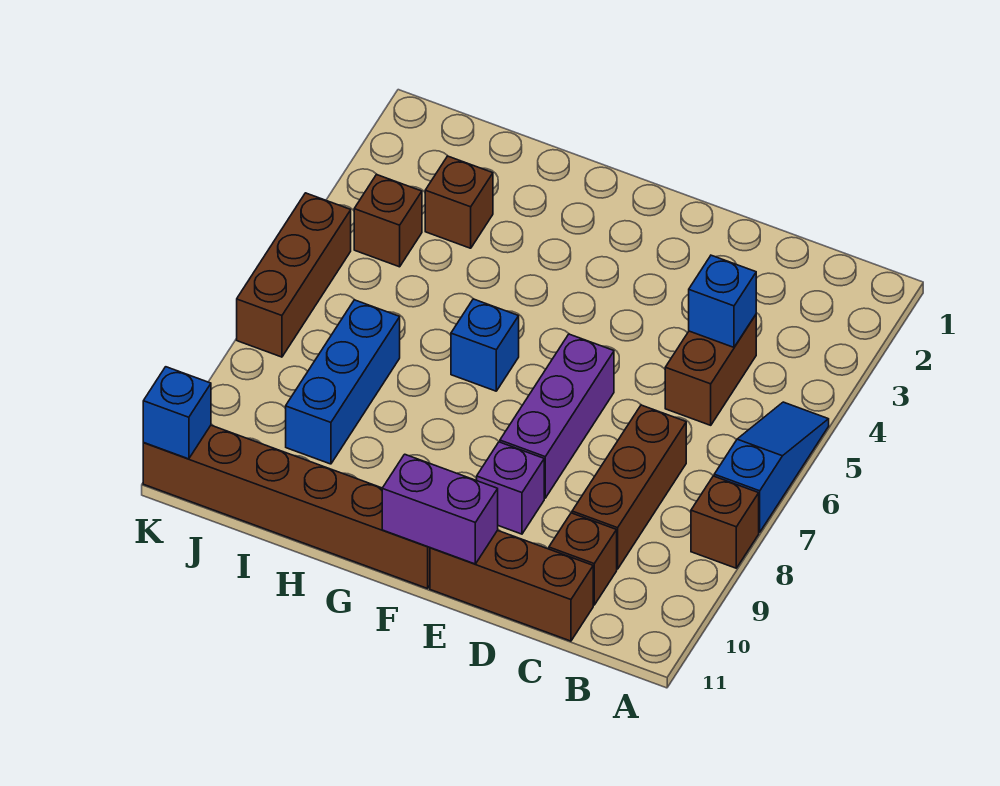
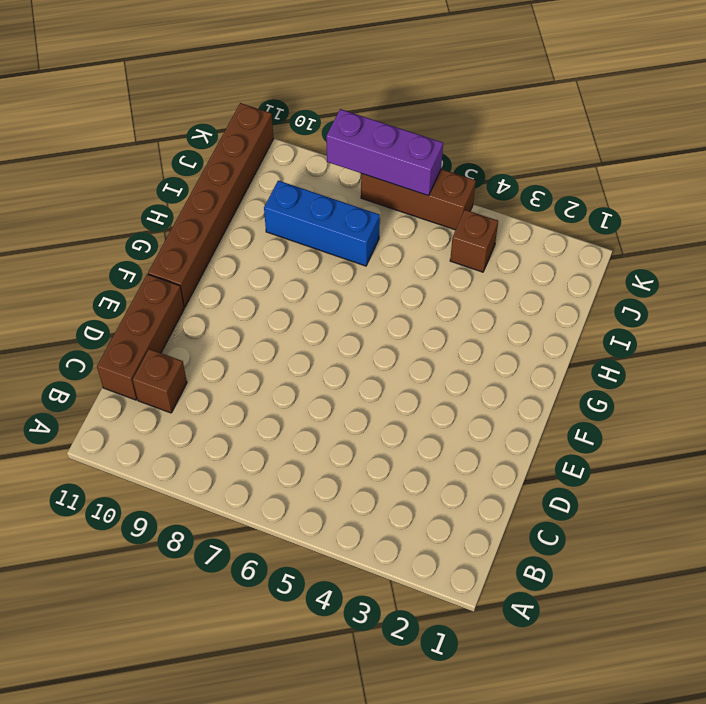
purple 1x3 brick [326,109,443,196] -> purple 1x3 brick moved to [500,334,614,498]
none -> blue 1x3 slope [714,402,829,532]
none -> brown 1x1 brick [691,476,759,568]
none -> brown 1x2 brick [665,315,756,425]

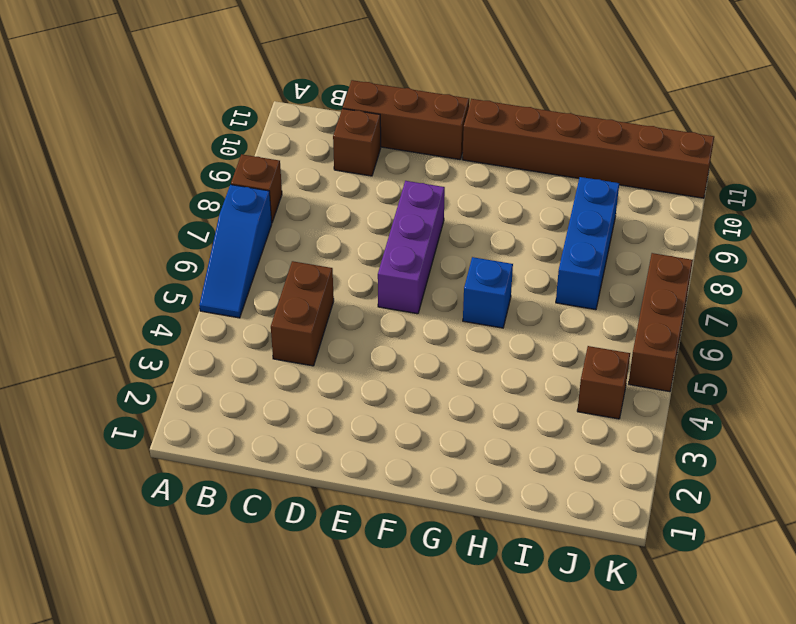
none -> brown 1x3 brick [572,405,686,569]
none -> purple 1x1 brick [477,442,544,534]
none -> brown 1x1 brick [425,156,493,248]

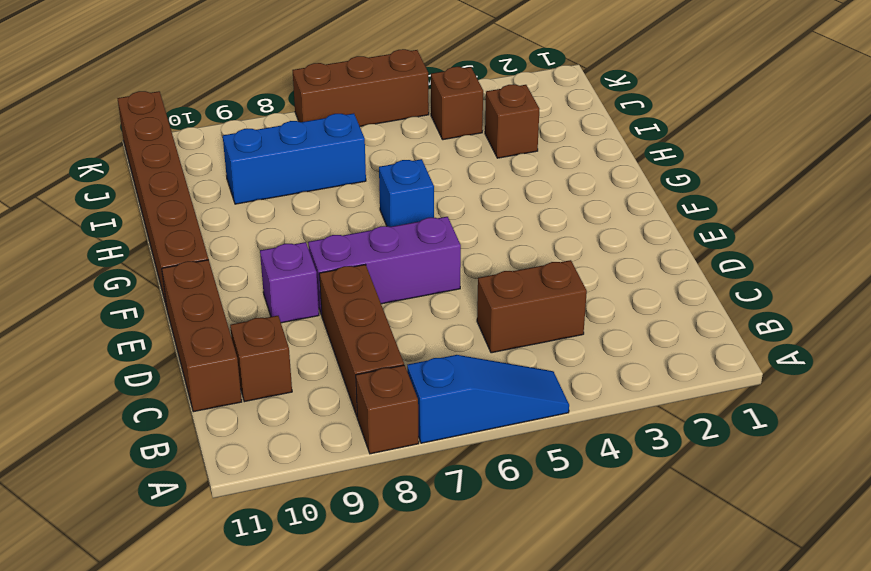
brown 1x3 brick [319,265,404,416] -> brown 1x3 brick turned to [572,405,686,569]
none -> blue 1x1 brick [689,255,756,347]
none -> purple 1x2 brick [382,454,498,564]
none -> blue 1x1 brick [143,367,211,459]

